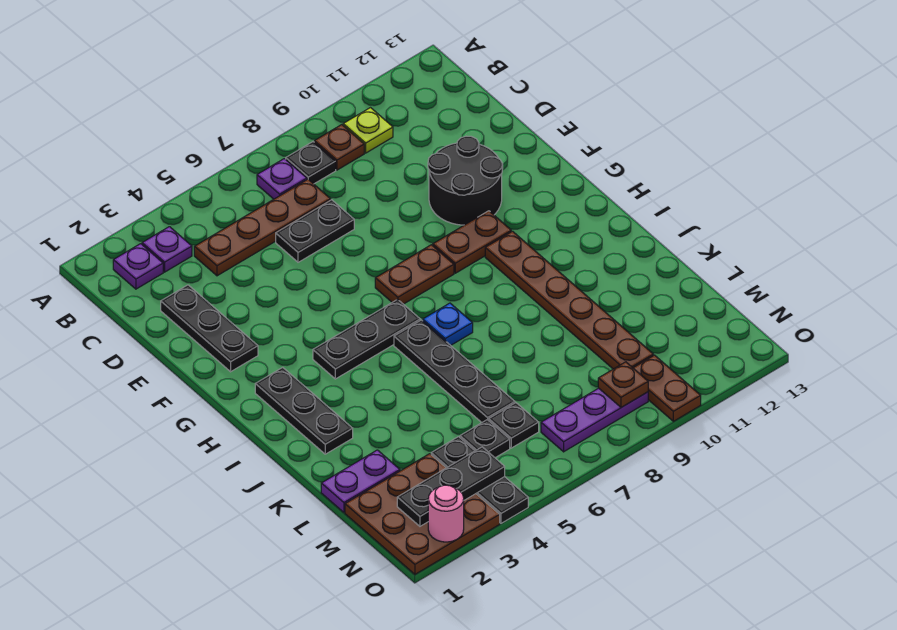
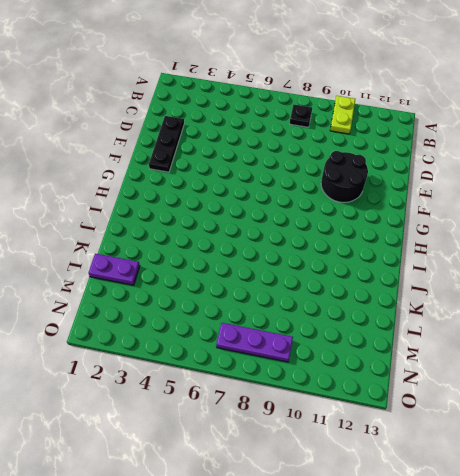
lime 1x2 plate [330,96,355,134] -> lime 1x1 plate [343,108,393,153]
none -> purple 1x1 plate [113,244,163,289]
none -> purple 1x1 plate [142,227,192,272]
none -> purple 1x1 plate [257,159,307,199]

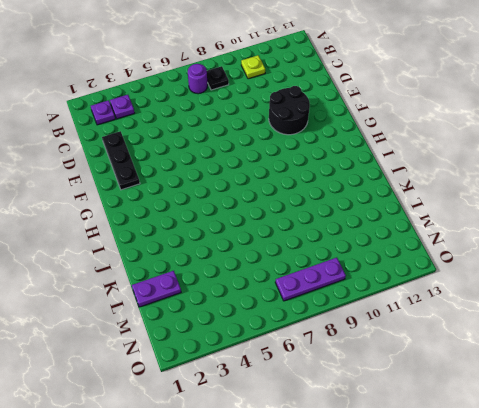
purple 1x1 round brick [188,64,208,94] -> purple 1x1 plate [257,159,307,199]
none -> brown 1x1 plate [314,125,364,170]
none -> brown 1x4 plate [194,179,331,276]
none -> black 1x2 plate [276,200,354,262]

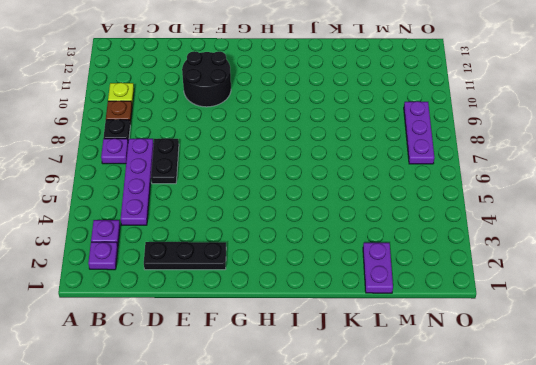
purple 1x4 plate [121,139,154,225] -> brown 1x4 plate [194,179,331,276]
none -> brown 1x2 plate [375,245,454,304]
none -> brown 1x2 plate [433,211,511,273]
none -> black 1x3 plate [255,367,353,454]

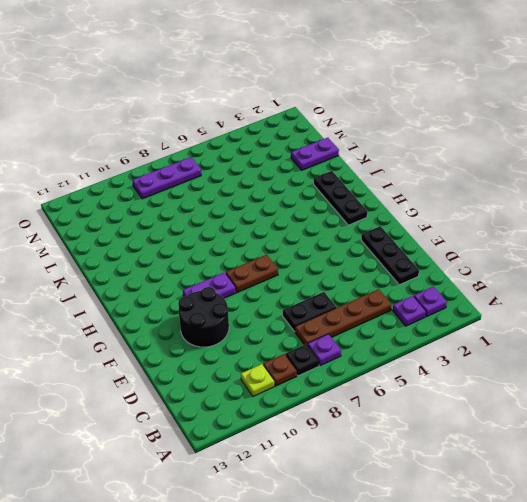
purple 1x2 plate [183,272,236,298] -> brown 1x2 plate [433,211,511,273]
none -> black 1x3 plate [313,299,420,379]
none -> brown 1x6 plate [485,231,653,369]
none -> black 1x4 plate [394,320,515,422]

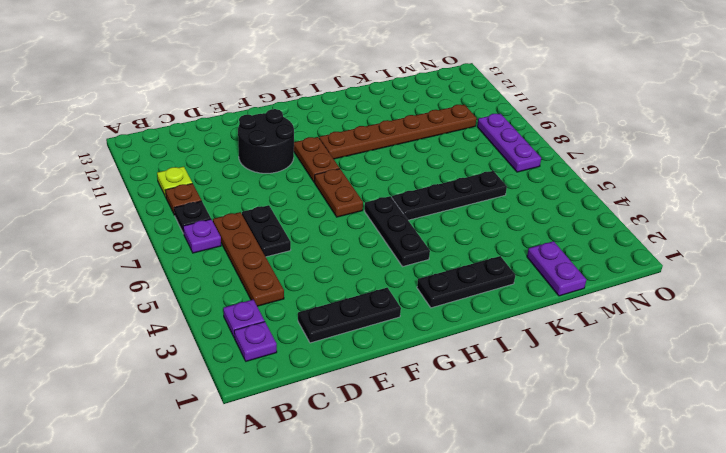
none -> blue 1x1 plate [423,303,473,345]
none -> brown 3x3 plate [345,454,500,574]
none -> black 1x3 plate [431,437,528,523]

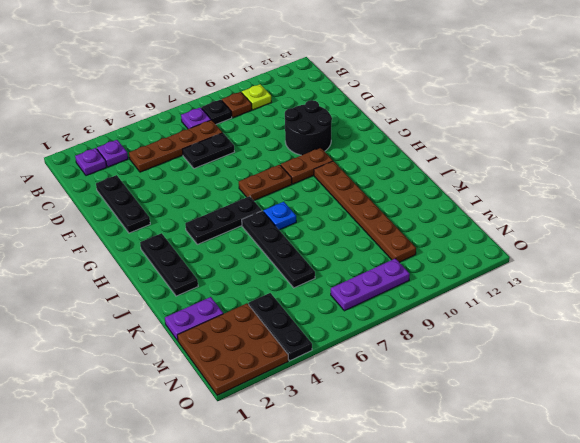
none -> black 1x1 plate [460,420,510,458]
none -> black 1x1 plate [489,403,539,448]
none -> brown 1x2 plate [634,355,701,421]

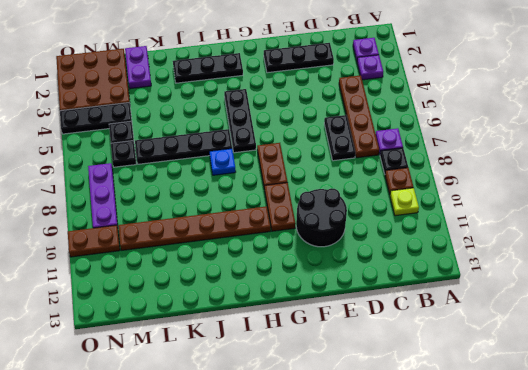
none -> black 1x3 plate [397,447,505,526]
none -> brown 1x1 plate [598,362,648,407]
none -> pink 1x1 round brick [428,485,464,542]

